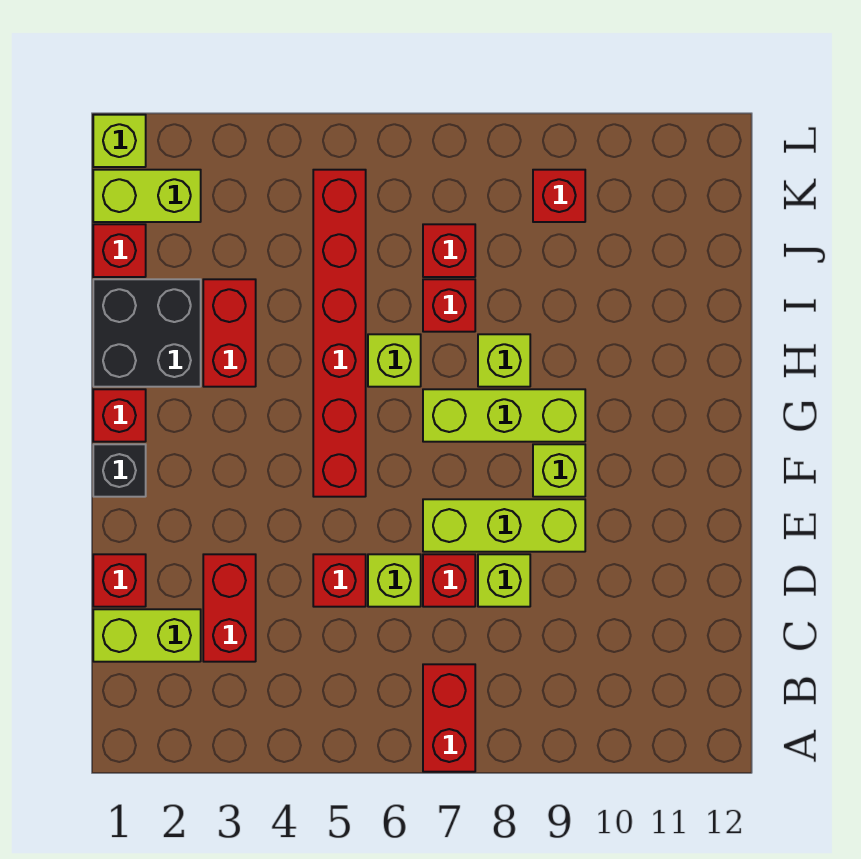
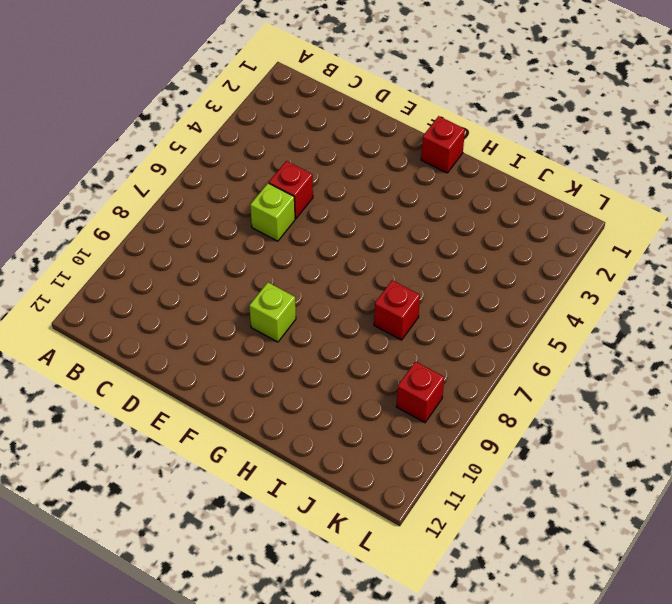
none -> red 1x2 brick [423,664,475,772]
none -> lime 1x2 brick [93,609,201,662]
none -> red 1x2 brick [203,554,256,662]

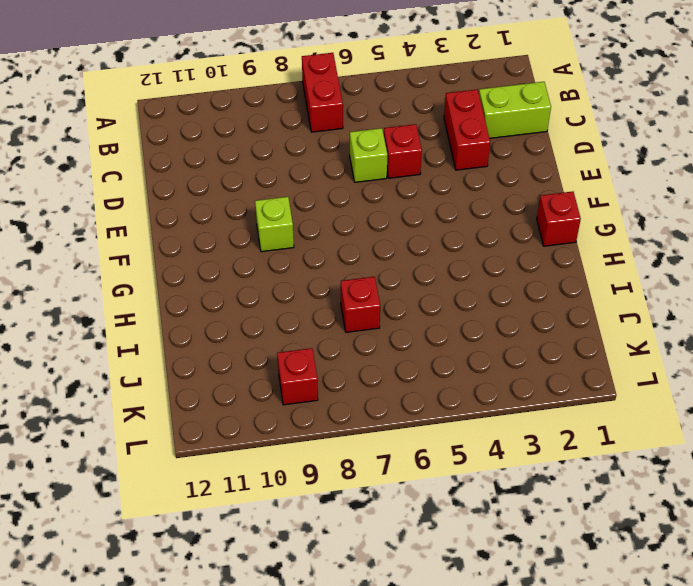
none -> red 1x1 brick [93,554,146,607]
none -> red 1x1 brick [423,554,475,607]
none -> lime 1x1 brick [478,554,530,607]

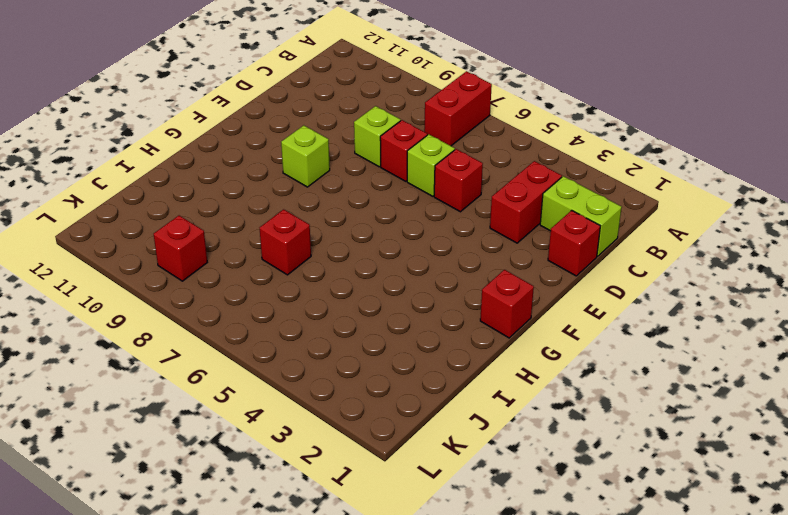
none -> lime 1x3 brick [423,499,585,552]
none -> black 1x1 brick [93,444,146,497]
none -> red 1x6 brick [313,170,366,497]

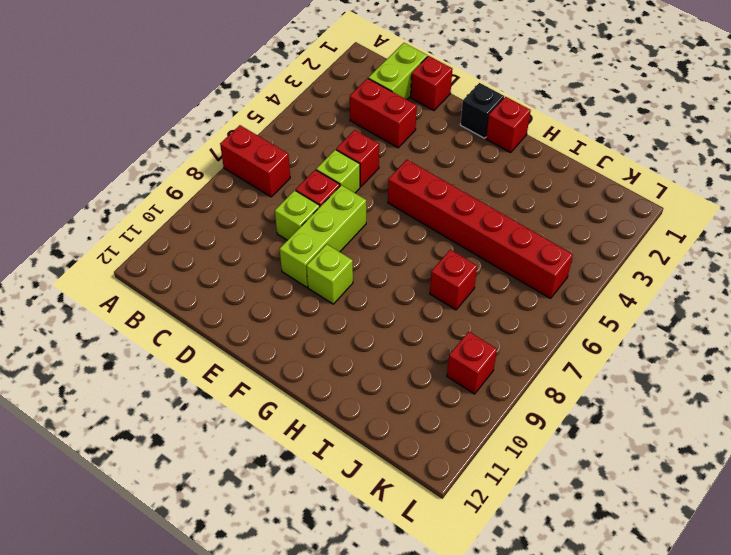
none -> lime 1x3 brick [423,389,585,442]
none -> black 2x2 brick [93,279,201,387]
none -> red 1x2 brick [203,279,256,387]

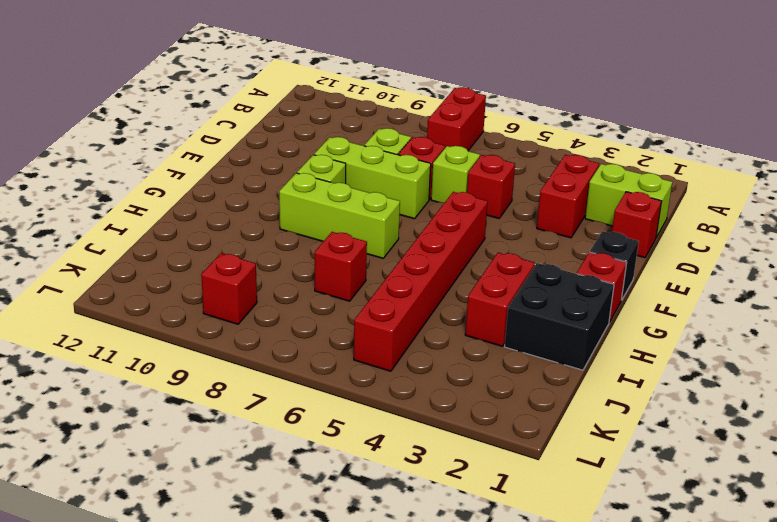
none -> lime 1x1 brick [368,334,421,387]
none -> lime 1x1 brick [478,334,530,387]
none -> red 1x1 brick [93,224,146,277]

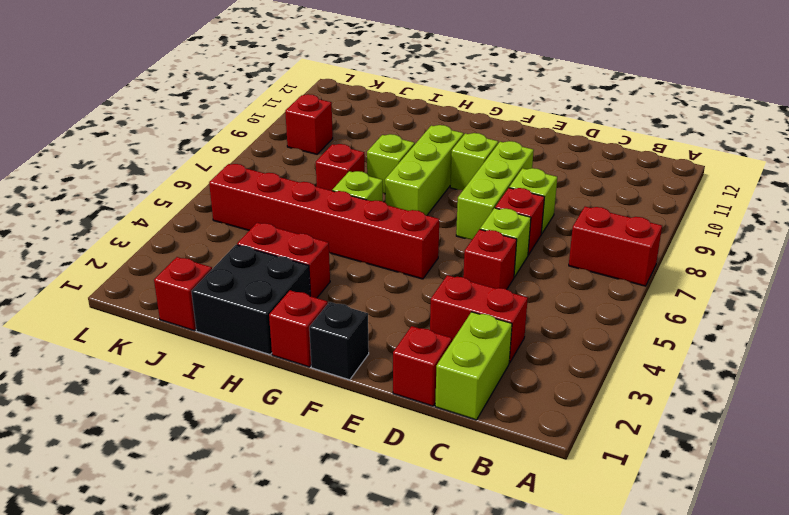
none -> red 1x1 brick [423,224,475,277]
none -> lime 1x2 brick [93,170,201,222]
none -> lime 1x1 brick [93,115,146,167]

